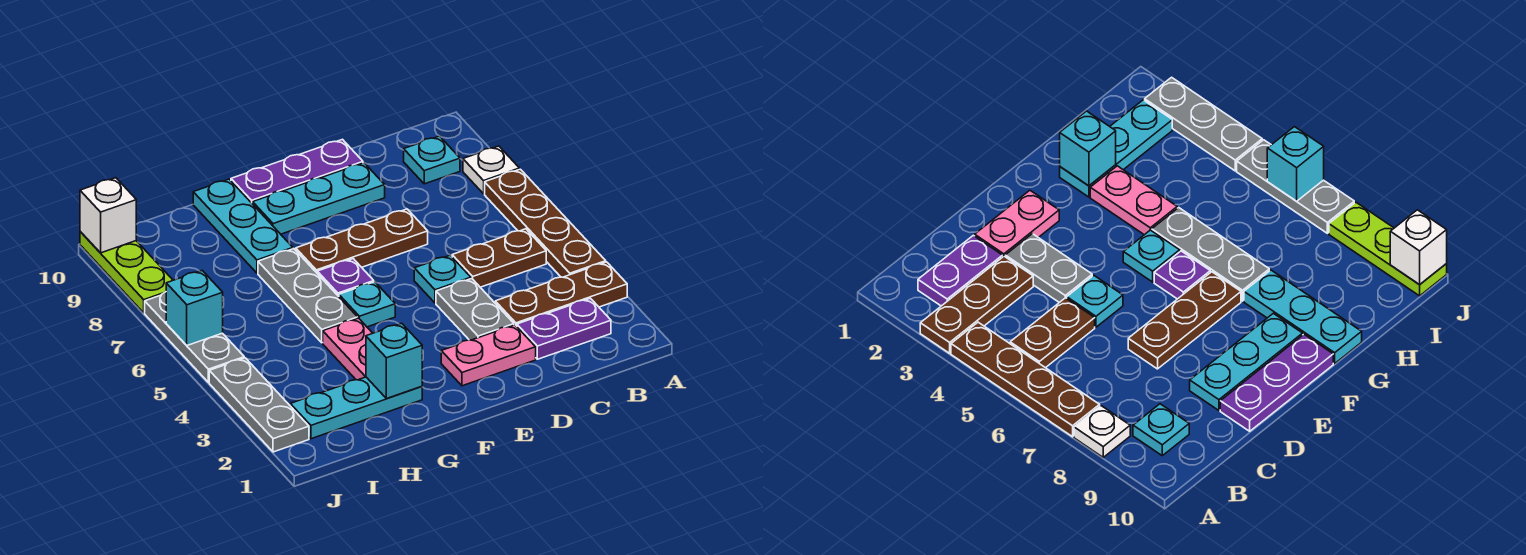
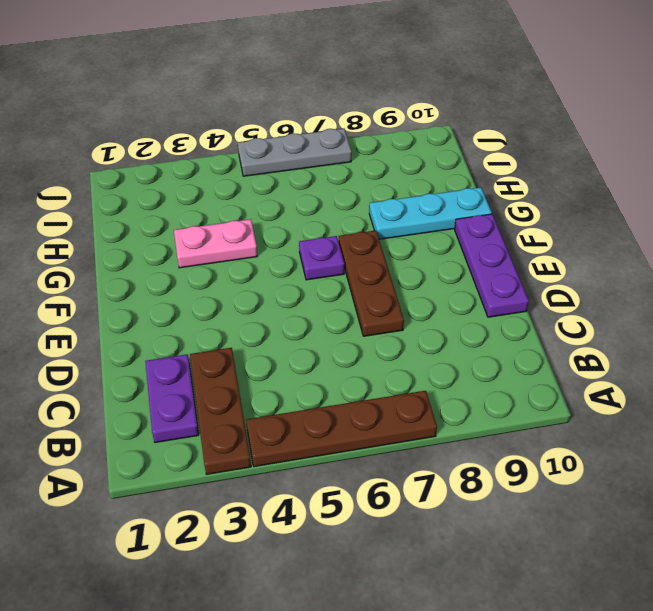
none -> white 1x1 plate [463,146,519,194]
none -> brown 1x2 plate [452,229,546,287]
none -> cyan 1x1 plate [404,136,460,184]

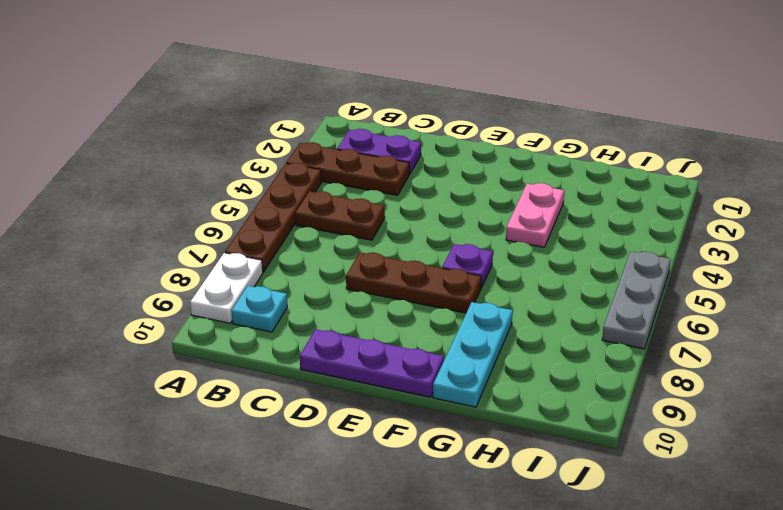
white 1x2 plate [190,253,263,323] -> white 1x1 plate [463,146,519,194]
none -> pink 1x2 plate [441,325,536,386]
none -> grey 1x2 plate [436,279,514,340]
none -> cyan 1x1 plate [414,255,471,303]

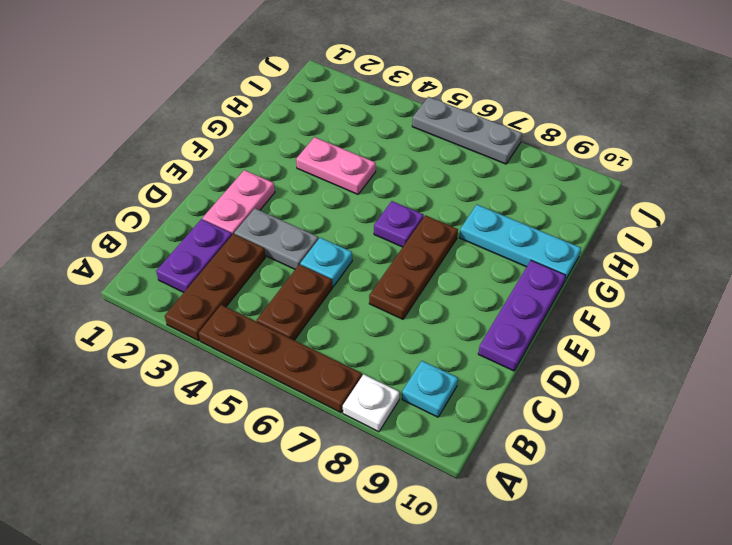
none -> cyan 1x3 plate [253,163,385,234]
none -> cyan 1x1 plate [339,282,395,327]
none -> cyan 1x3 plate [290,377,422,439]

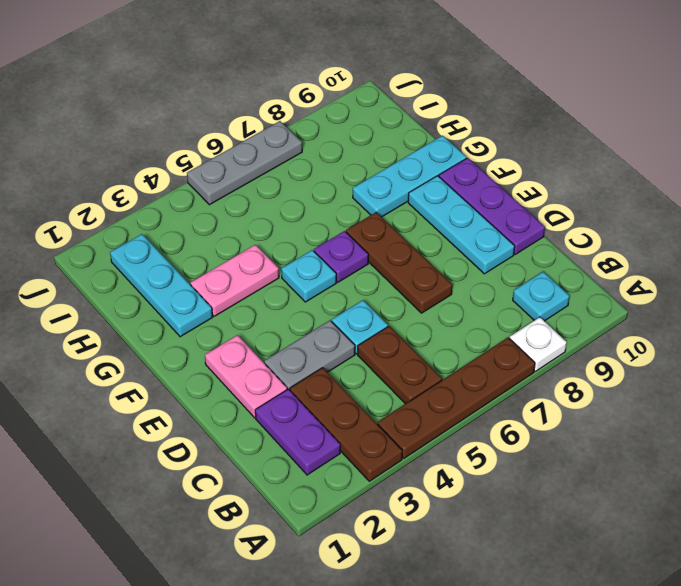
none -> grey 1x3 plate [258,249,358,343]
none -> grey 1x3 plate [209,358,309,452]
none -> lime 1x3 plate [80,232,173,313]

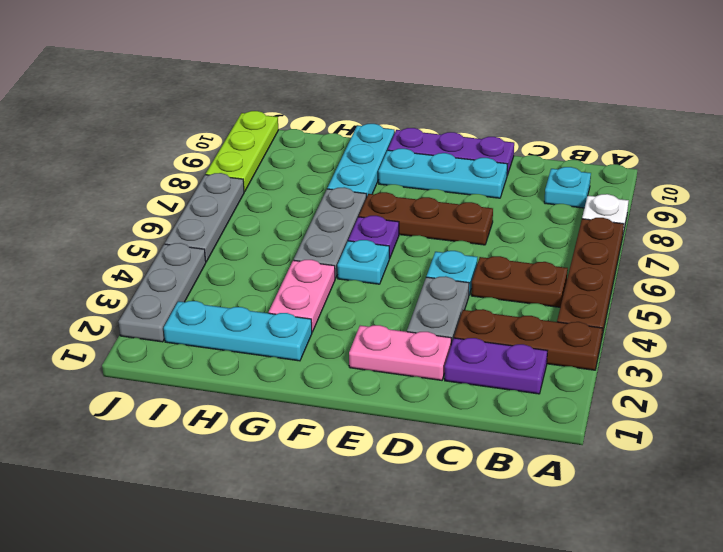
none -> cyan 1x1 brick [366,323,422,399]
none -> cyan 1x1 brick [166,271,223,345]
none -> white 1x1 brick [80,178,136,253]

